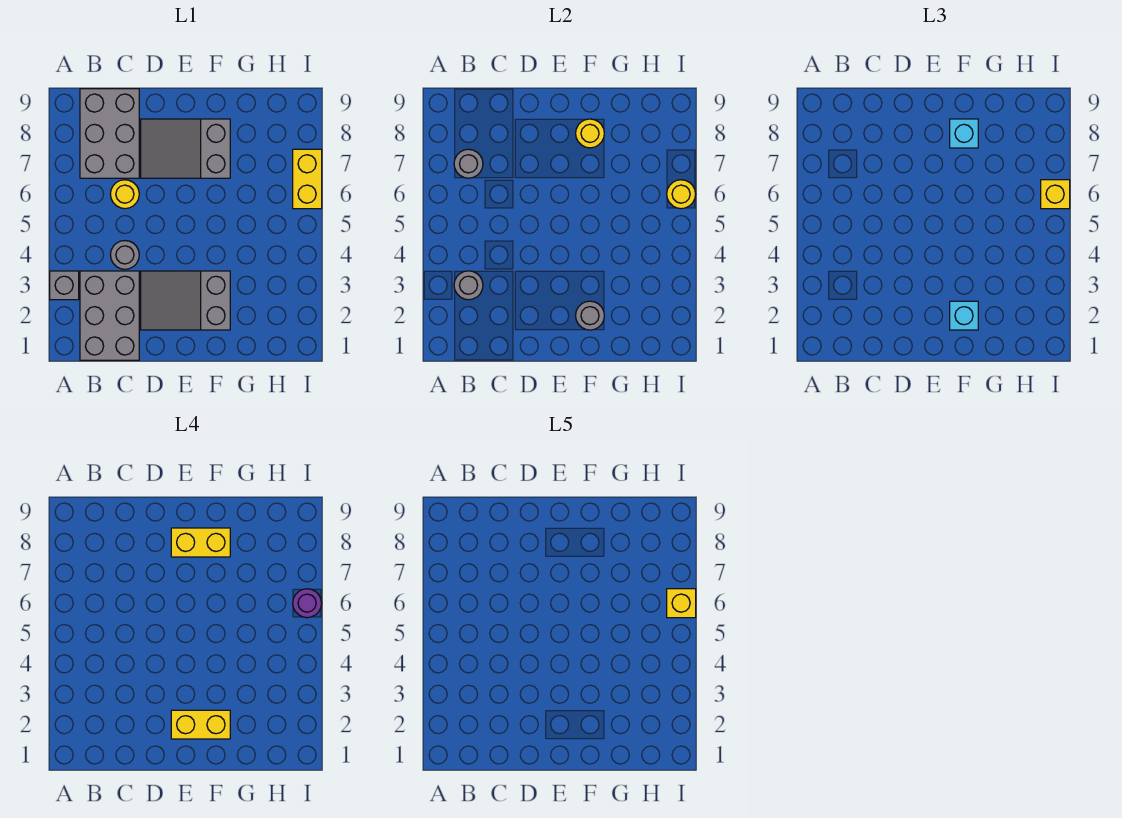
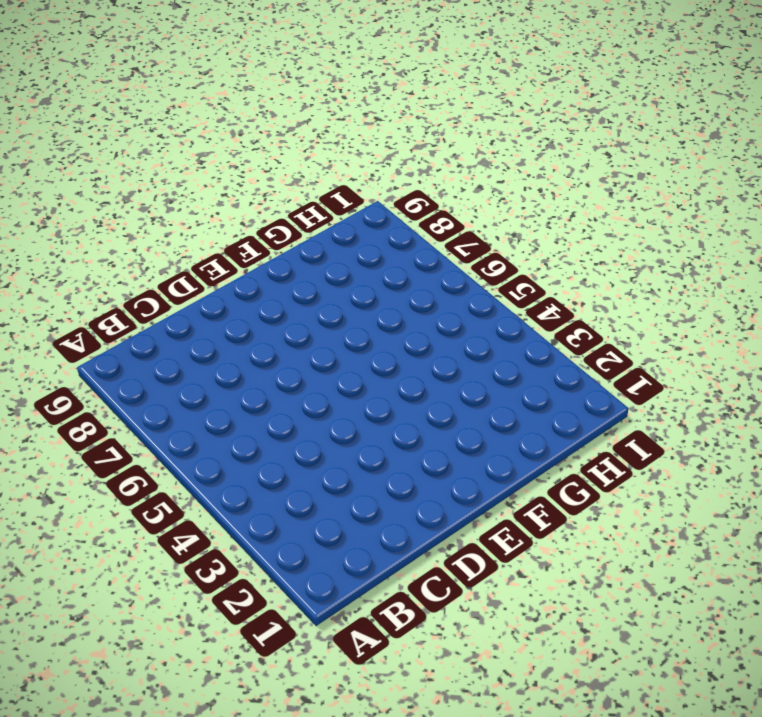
none -> grey 1x1 brick [50,271,79,300]
none -> grey 2x3 brick [80,271,139,360]
none -> grey 2x3 brick [80,89,139,178]

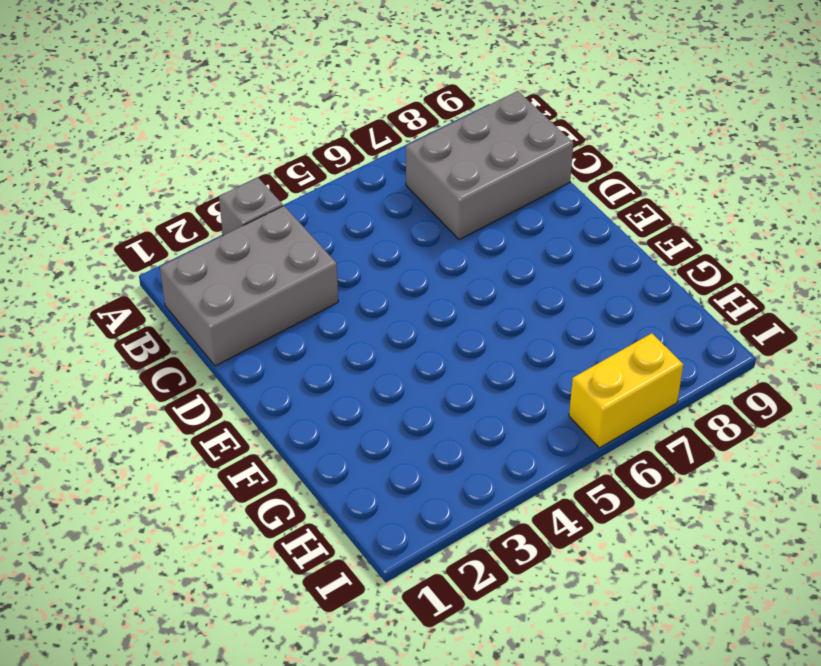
none -> grey 1x1 round brick [111,241,139,269]
none -> yellow 1x1 round brick [110,180,139,209]
none -> grey 2x3 slope [141,271,230,330]

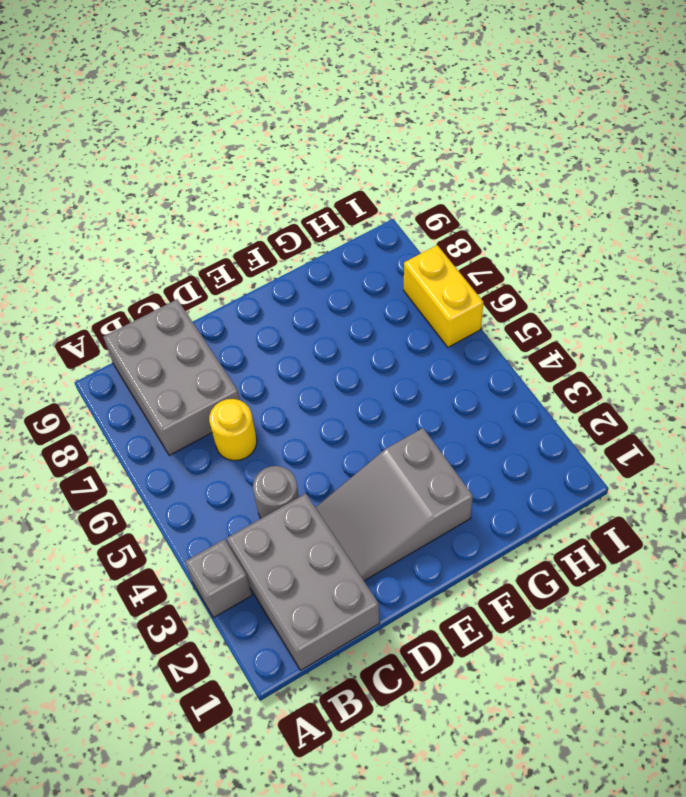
none -> grey 2x3 slope [141,119,230,178]
none -> grey 1x1 round brick [454,271,483,300]
none -> grey 1x1 round brick [454,149,483,178]

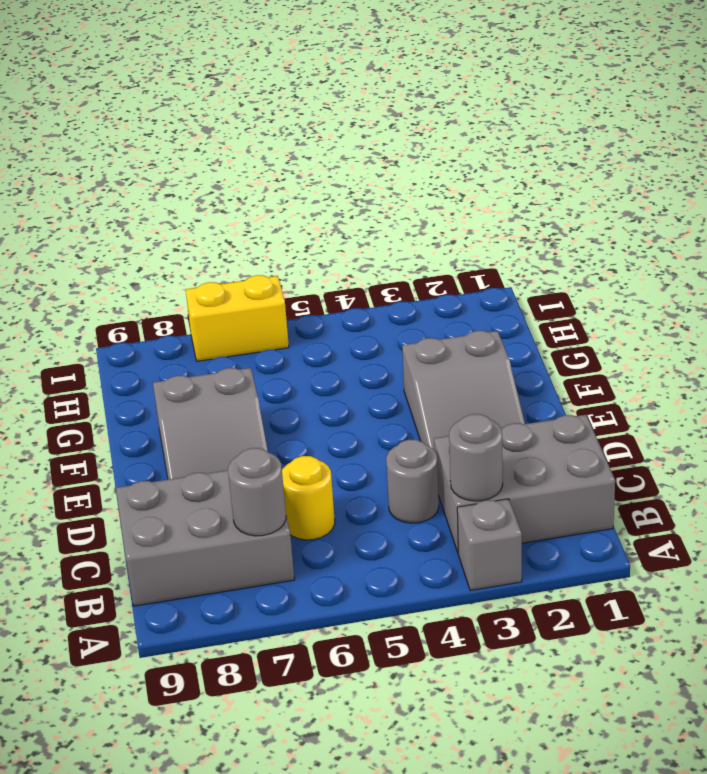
none -> grey 1x1 round brick [576,301,604,330]
none -> yellow 1x1 round brick [576,119,604,148]
none -> yellow 1x1 round brick [667,180,696,209]

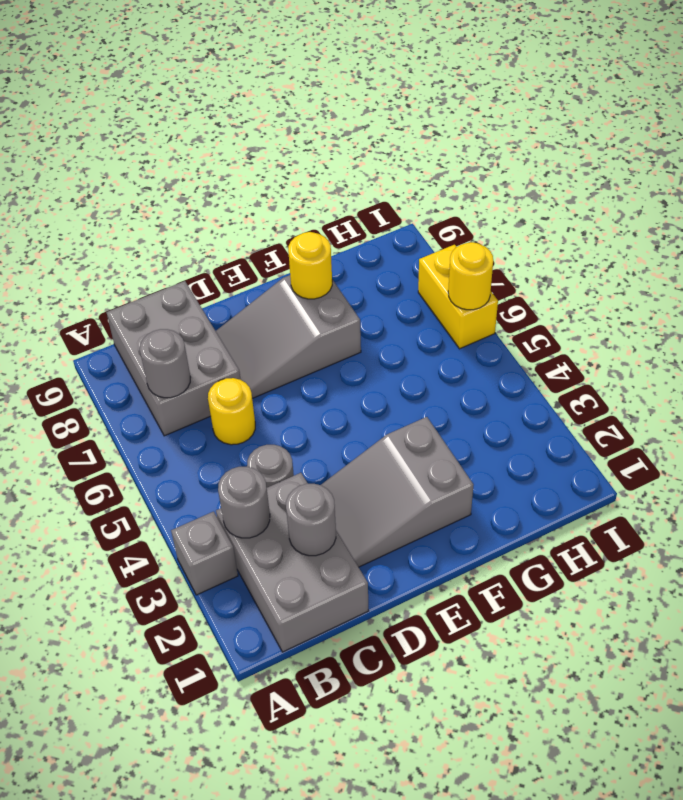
grey 1x1 round brick [286,484,336,556] -> grey 1x1 round brick moved to [576,301,604,330]
none -> cyan 1x1 brick [950,301,978,330]
none -> cyan 1x1 brick [950,119,978,148]
none -> yellow 1x1 brick [1041,180,1070,209]

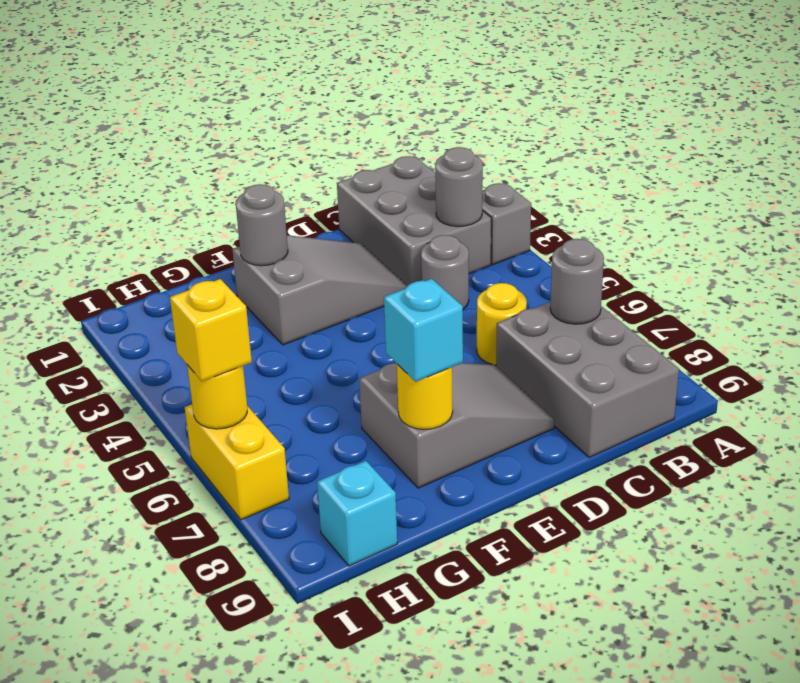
cyan 1x1 brick [317,461,397,566] -> cyan 1x1 brick moved to [950,301,978,330]
none -> yellow 1x2 brick [171,710,230,739]
none -> yellow 1x2 brick [171,528,230,557]
none -> purple 1x1 round brick [293,589,322,618]

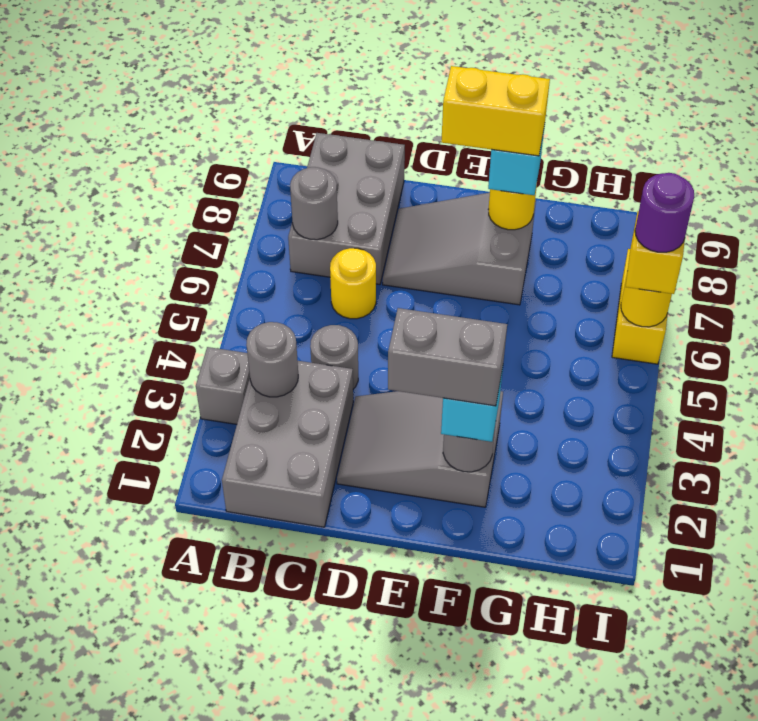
grey 1x2 brick [388,308,507,406] -> yellow 1x2 brick [171,710,230,739]
none -> yellow 1x1 brick [667,589,696,618]

